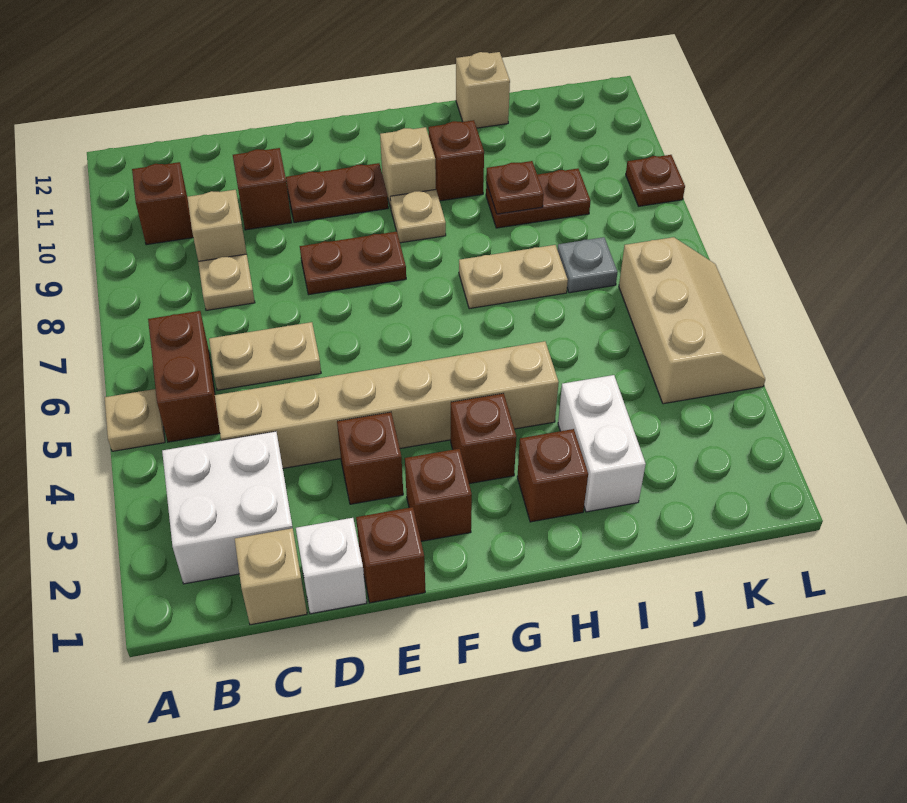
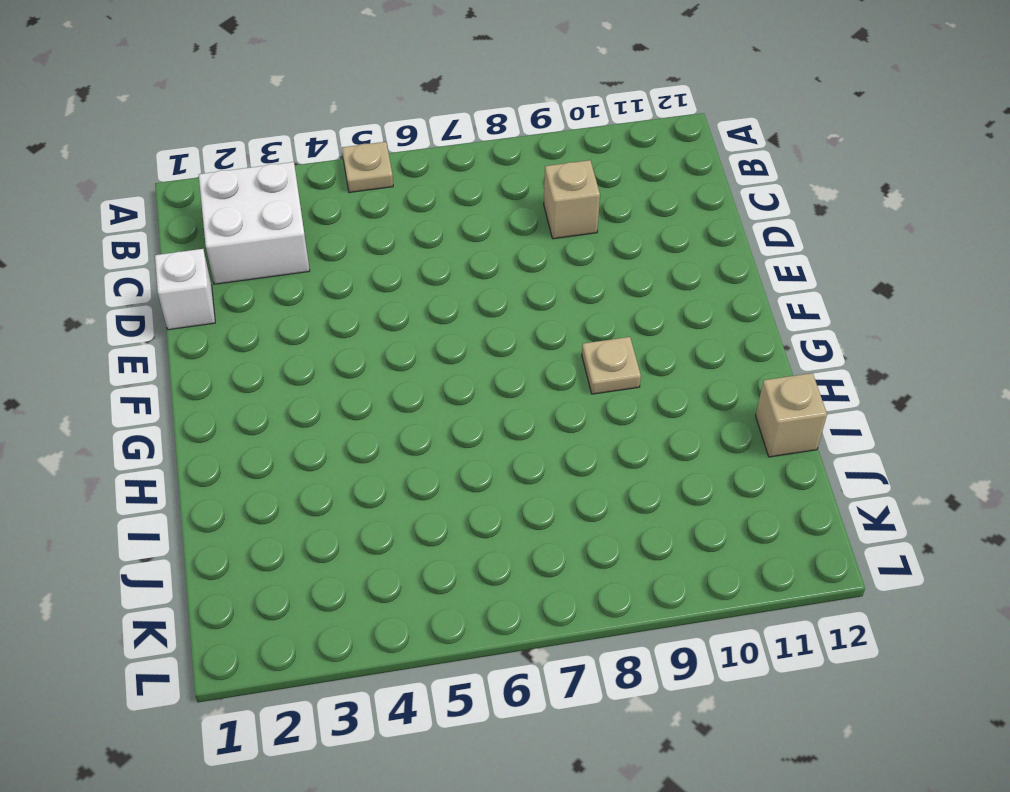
none -> brown 1x2 brick [148,311,220,442]
none -> brown 1x1 brick [132,162,193,245]
none -> tan 1x1 brick [235,528,307,625]

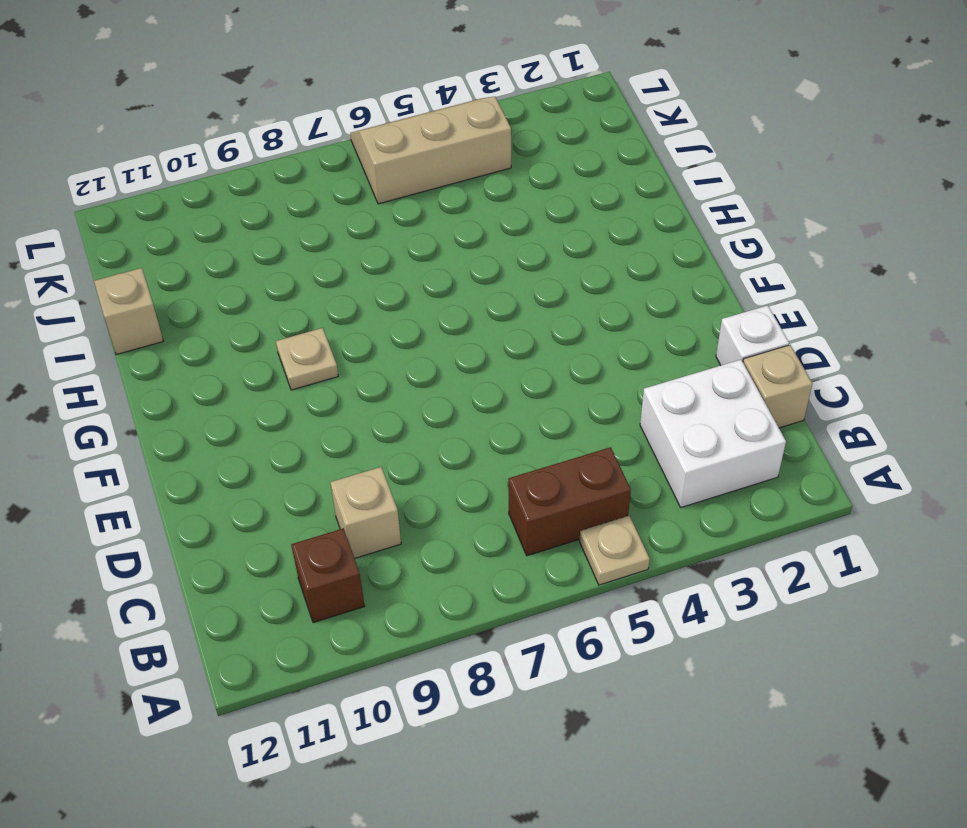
none -> tan 1x6 brick [215,341,559,468]
none -> tan 1x2 plate [209,322,321,390]
none -> tan 1x1 plate [198,254,255,310]

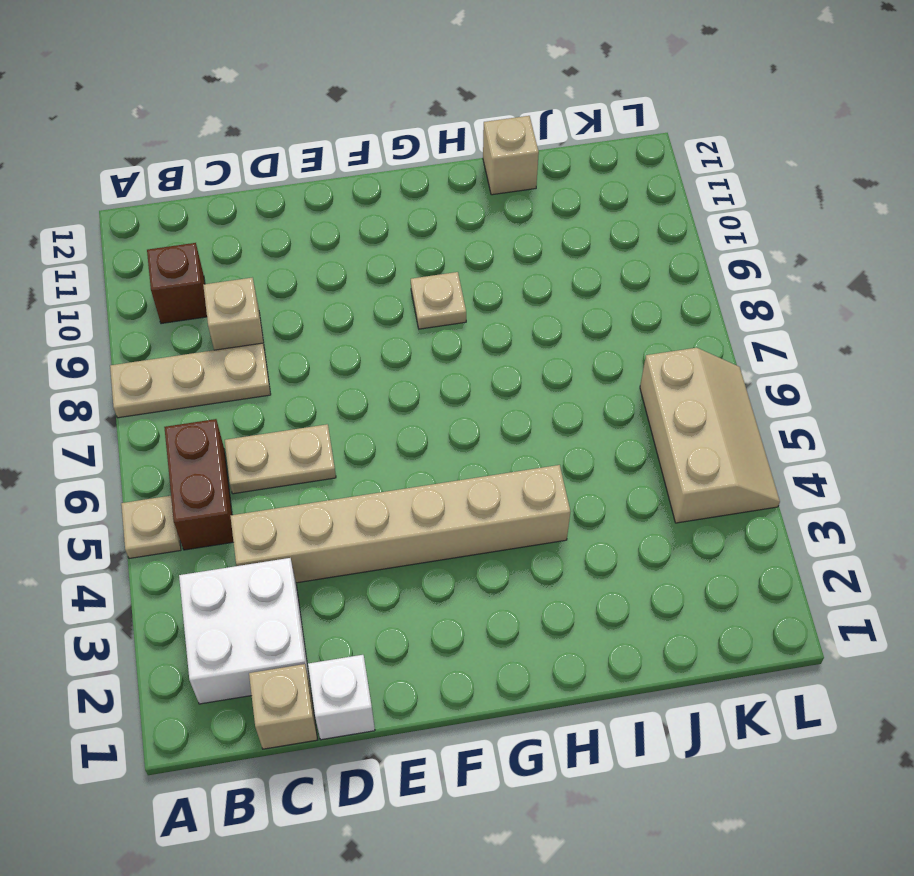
tan 1x3 plate [110,343,271,418] -> tan 1x1 plate [198,254,255,310]
none -> brown 1x1 brick [233,148,292,230]
none -> brown 1x1 brick [356,507,425,603]
none -> brown 1x1 brick [337,412,403,504]

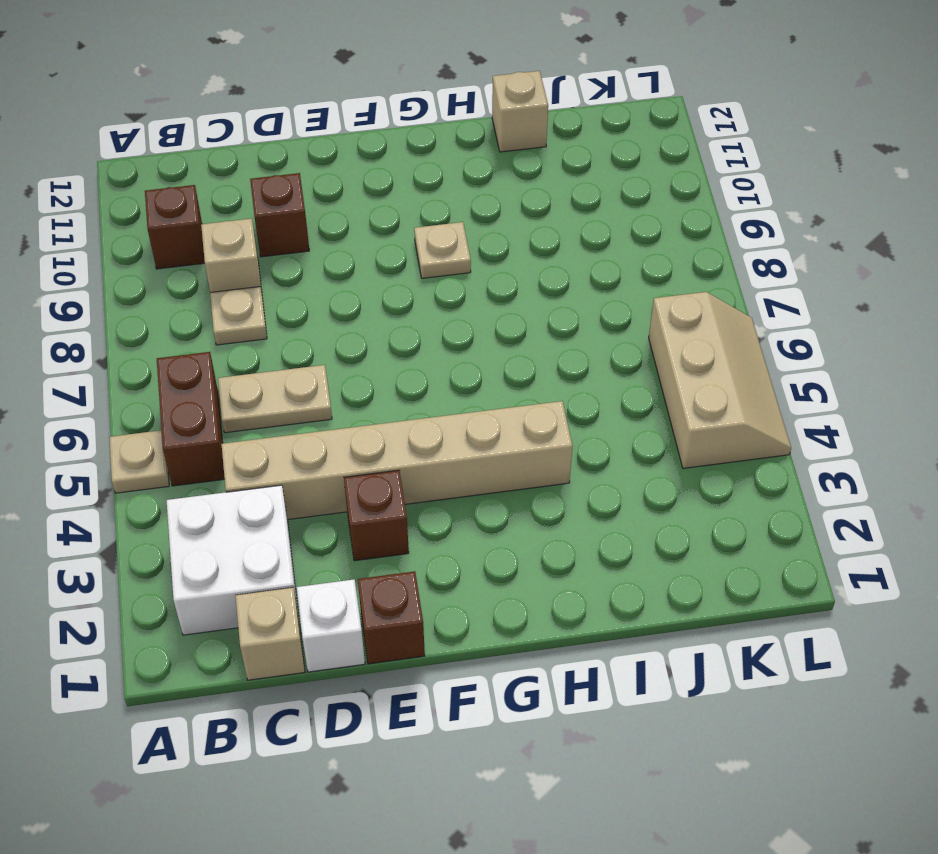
none -> brown 1x2 plate [300,231,406,295]
none -> brown 1x2 plate [286,163,388,223]
none -> brown 1x1 brick [405,449,472,541]

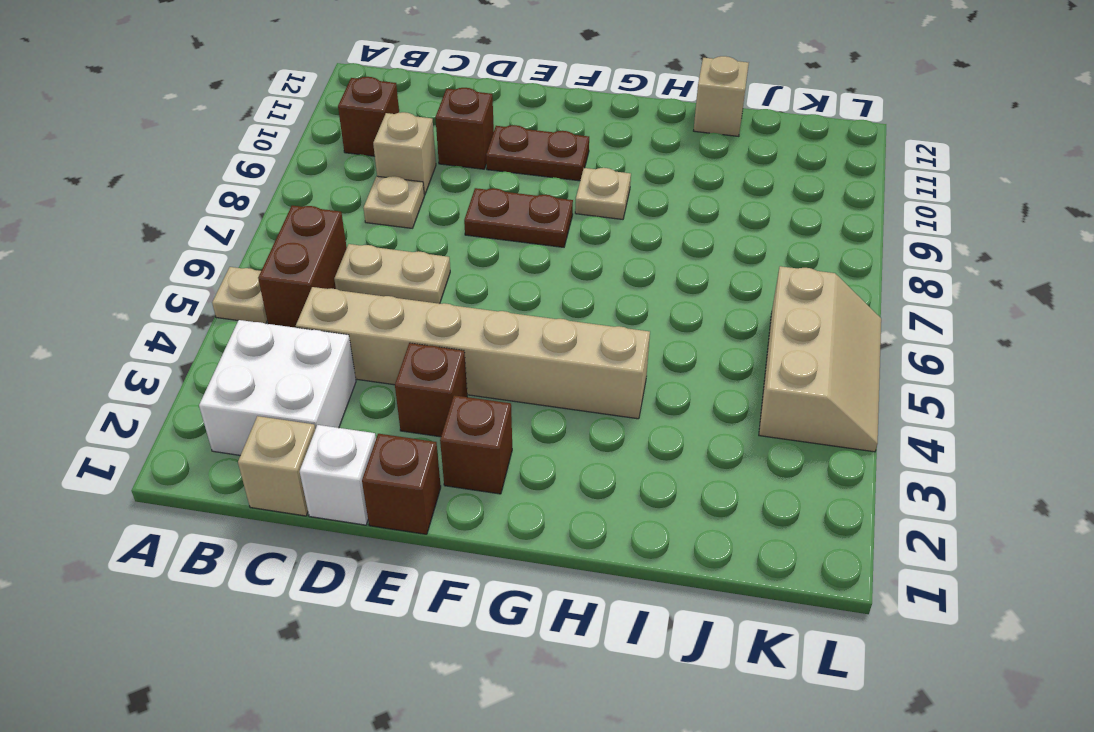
none -> brown 1x1 brick [451,393,516,484]
none -> tan 1x1 brick [380,127,436,208]
none -> brown 1x1 brick [517,429,588,522]

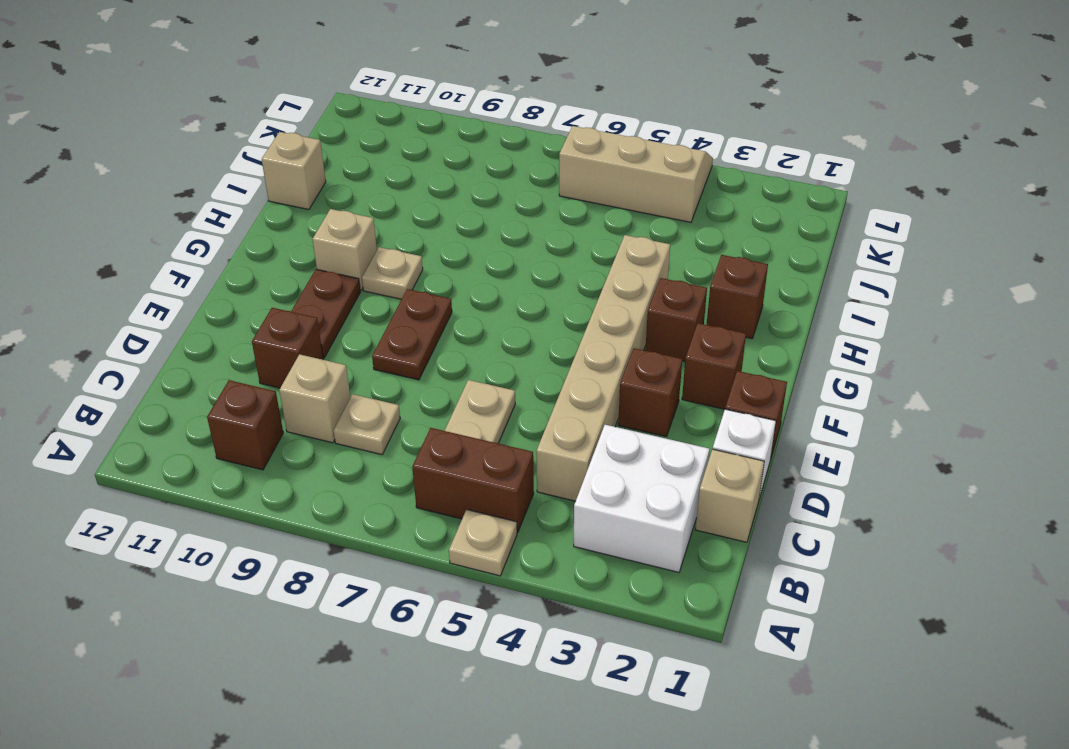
none -> tan 1x2 plate [459,245,568,309]
none -> brown 1x1 brick [428,120,484,201]
none -> white 1x2 brick [558,375,646,512]

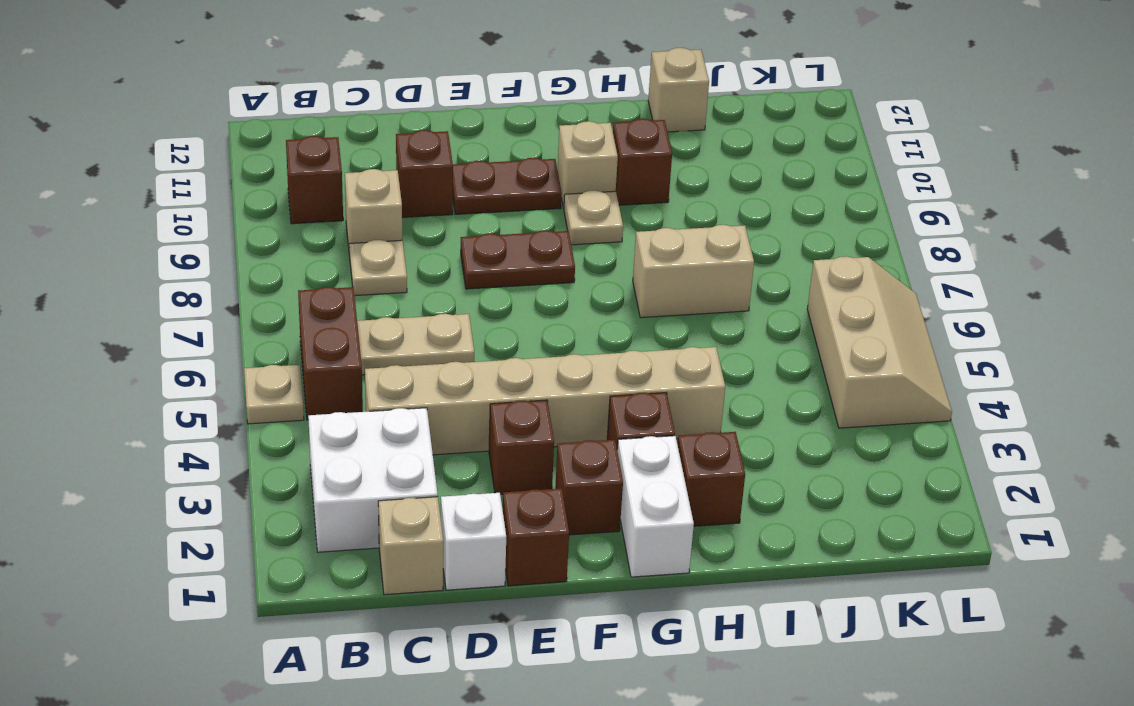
white 1x2 brick [617,436,694,577] -> white 1x2 brick moved to [558,375,646,512]
tan 1x2 brick [633,225,754,318] -> tan 1x2 plate [459,245,568,309]
none -> brown 1x2 plate [486,169,591,228]
none -> grey 1x1 plate [557,237,617,293]
none -> brown 1x1 plate [626,155,685,206]

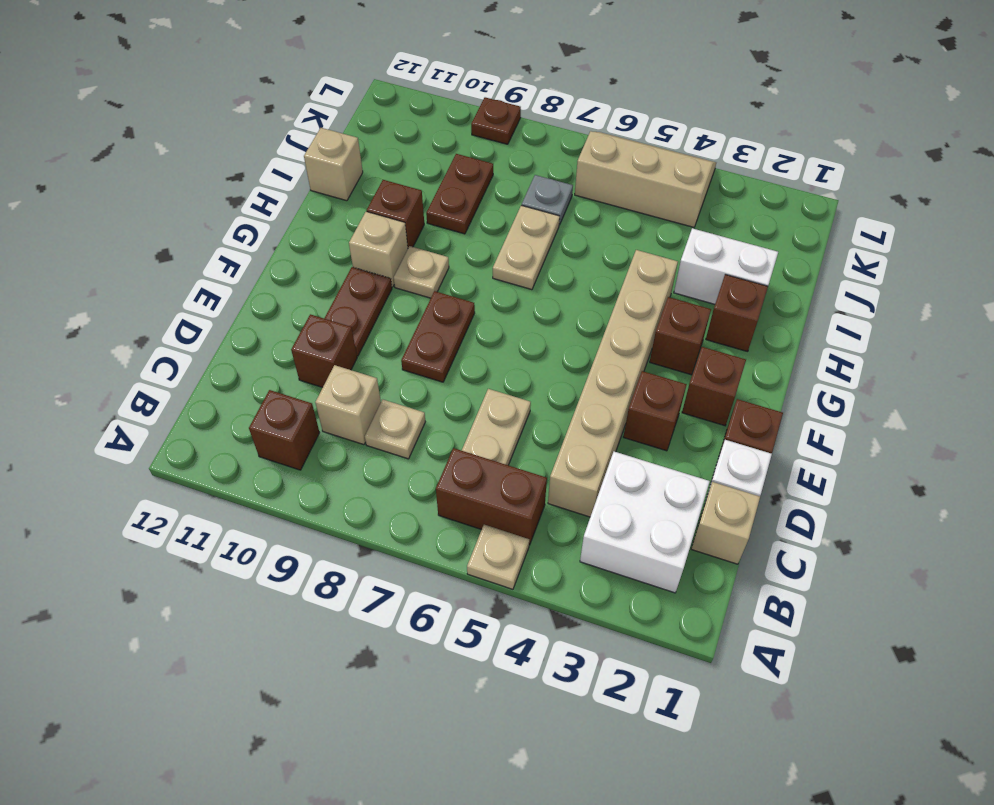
none -> brown 1x1 plate [486,161,544,214]

